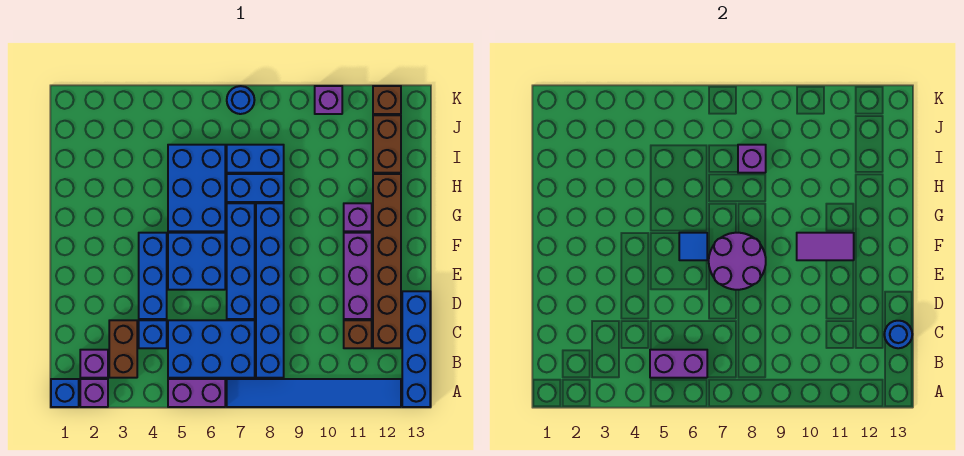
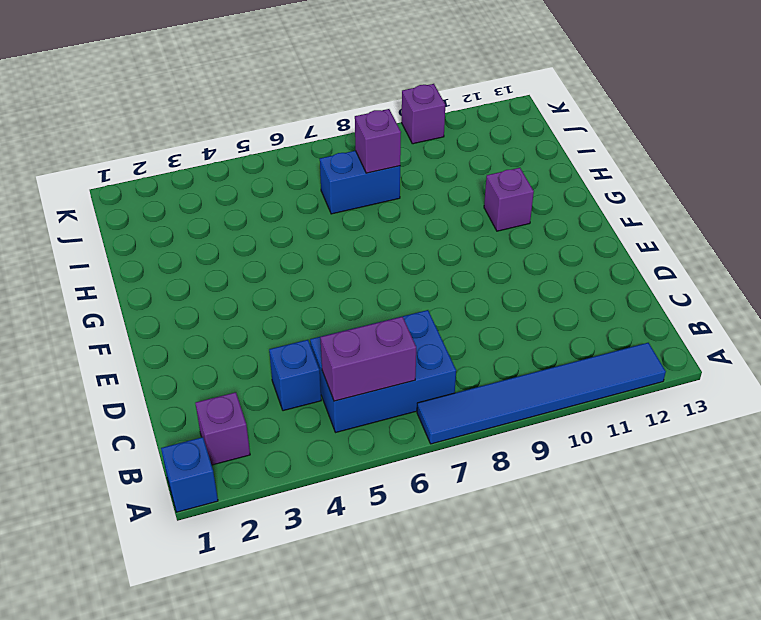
none -> purple 1x1 brick [80,379,108,407]
none -> purple 1x2 brick [168,379,225,407]
none -> blue 1x4 brick [402,291,430,407]
none -> brown 1x2 brick [109,320,137,378]

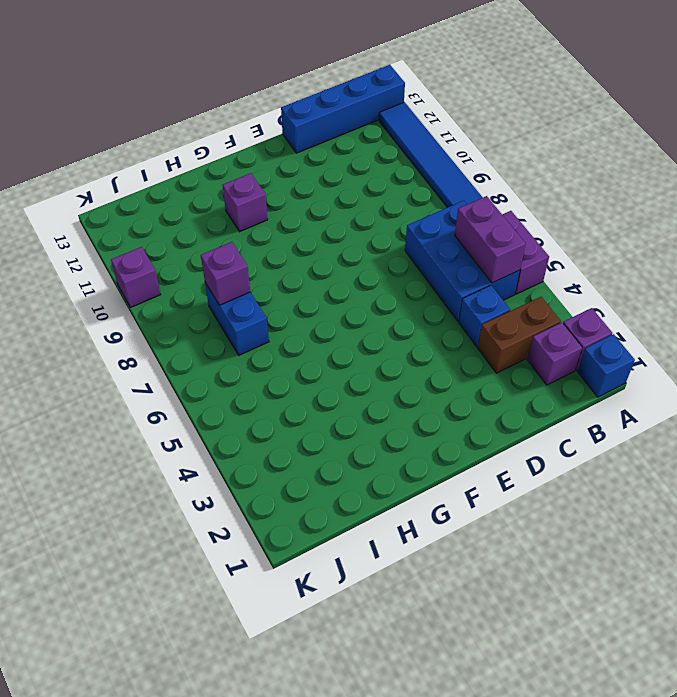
none -> blue 1x6 brick [256,203,284,378]
none -> brown 1x1 brick [344,320,372,348]
none -> brown 1x6 brick [373,174,401,348]
none -> blue 1x3 brick [139,233,167,319]

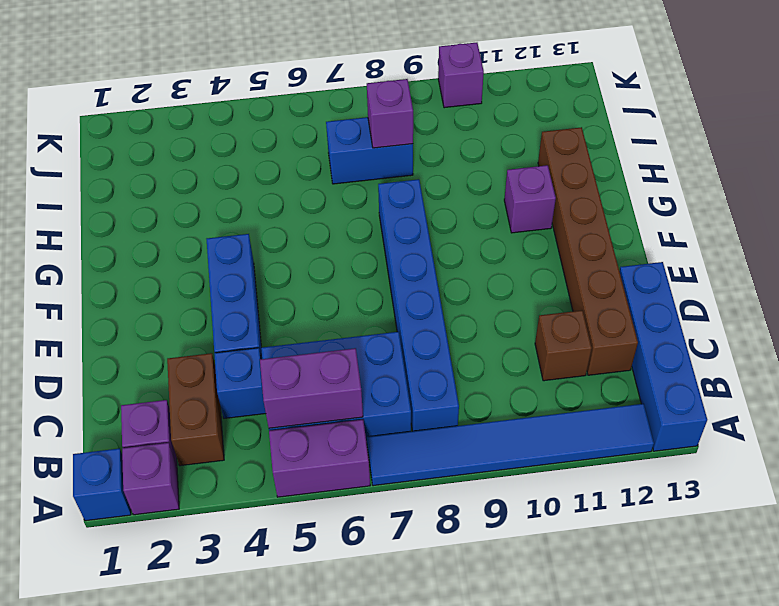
none -> blue 1x4 brick [227,203,255,319]
none -> purple 1x3 brick [344,233,372,319]
none -> blue 2x2 brick [168,233,225,290]
none -> blue 2x3 brick [168,145,225,231]

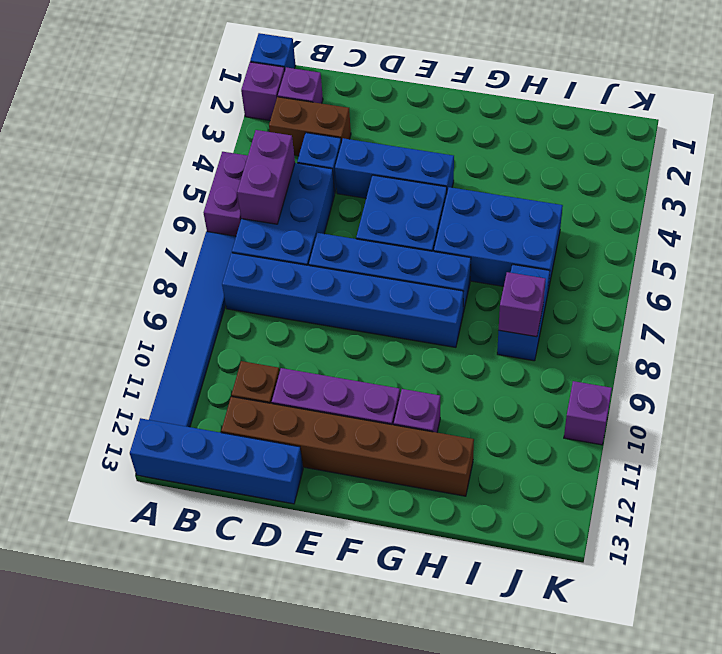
none -> blue 1x2 brick [227,174,284,202]
none -> brown 1x2 brick [373,115,401,173]
none -> blue 1x1 round brick [227,86,254,114]
none -> brown 1x1 brick [373,86,401,114]

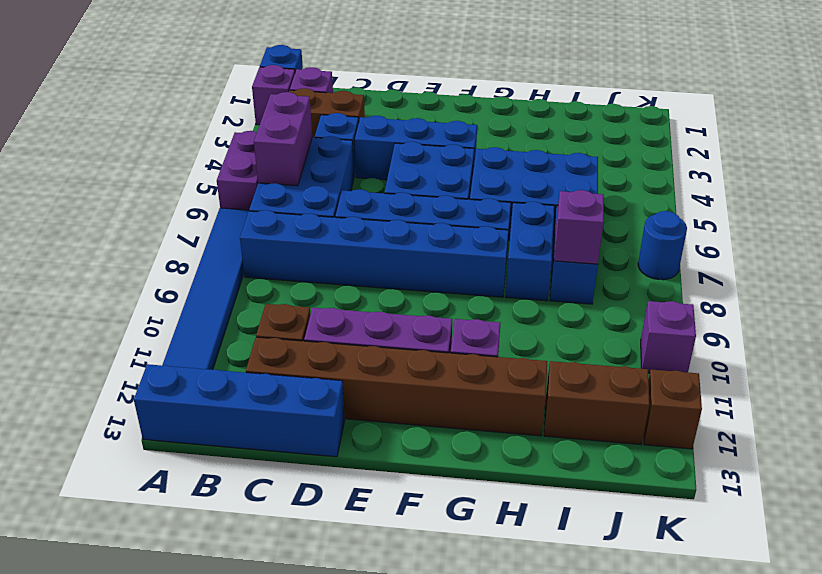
none -> blue 1x1 round brick [884,321,912,348]
none -> purple 2x2 round brick [709,233,766,290]
none -> blue 1x1 tile [679,233,707,260]
none -> purple 1x2 tile [797,233,854,260]

